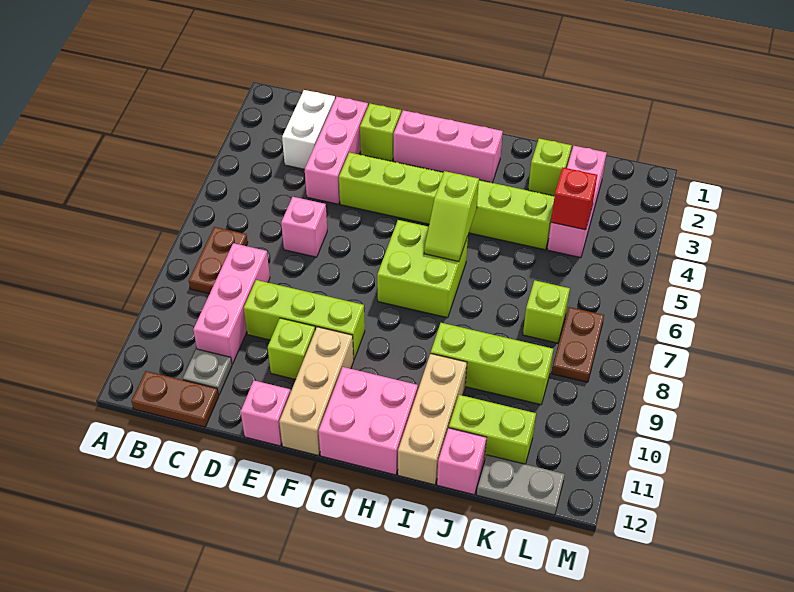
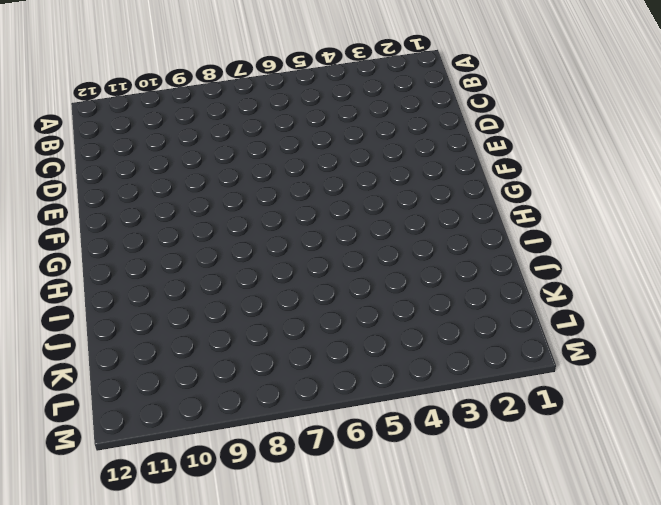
none -> brown 1x2 plate [189,227,248,294]
none -> brown 1x2 plate [131,371,219,427]
none -> white 1x2 brick [282,90,335,169]

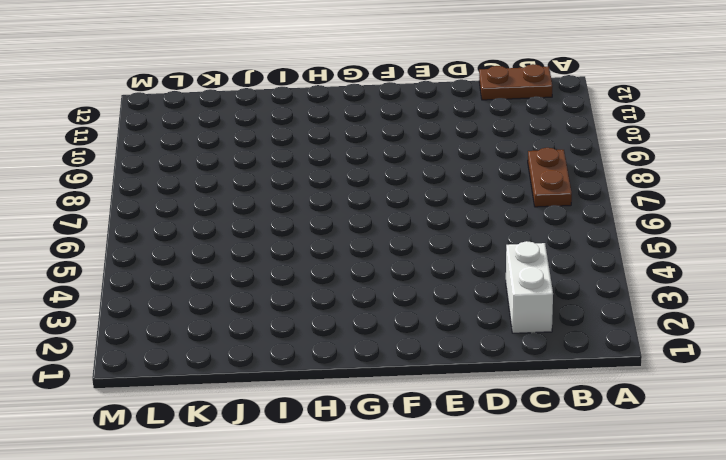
none -> pink 1x3 brick [193,243,270,364]
none -> grey 1x1 plate [183,349,232,395]
none -> pink 1x3 brick [305,97,368,204]

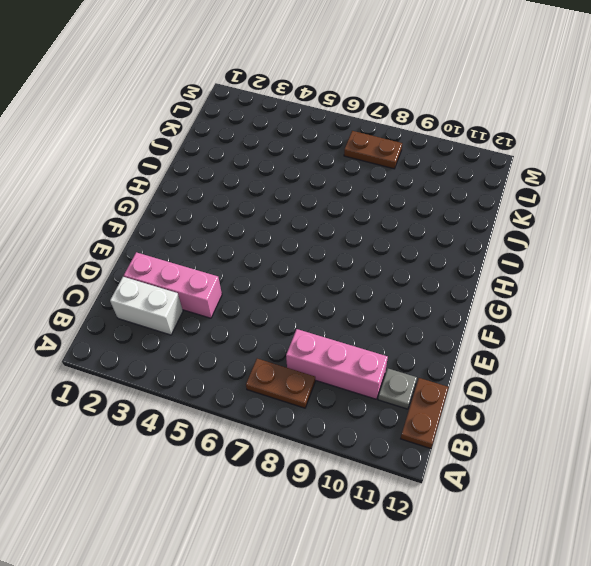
none -> pink 1x1 brick [281,197,327,257]
none -> lime 1x3 brick [244,280,365,359]
none -> lime 1x1 brick [360,104,401,161]

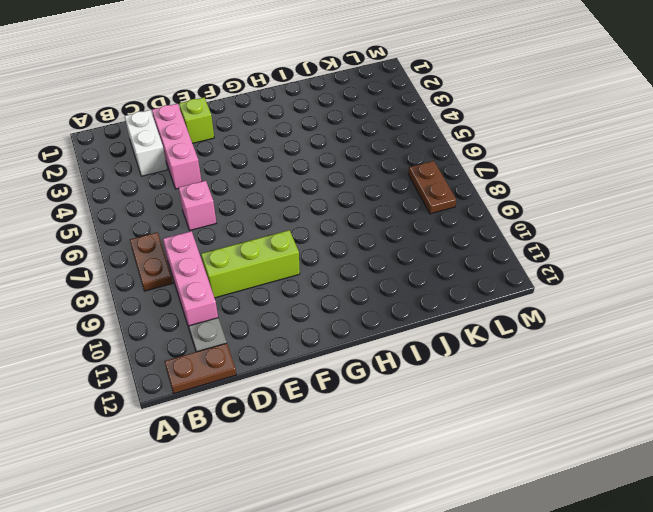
none -> lime 1x6 brick [339,152,554,250]
none -> lime 1x1 brick [268,318,315,380]
none -> pink 1x1 brick [241,381,290,446]

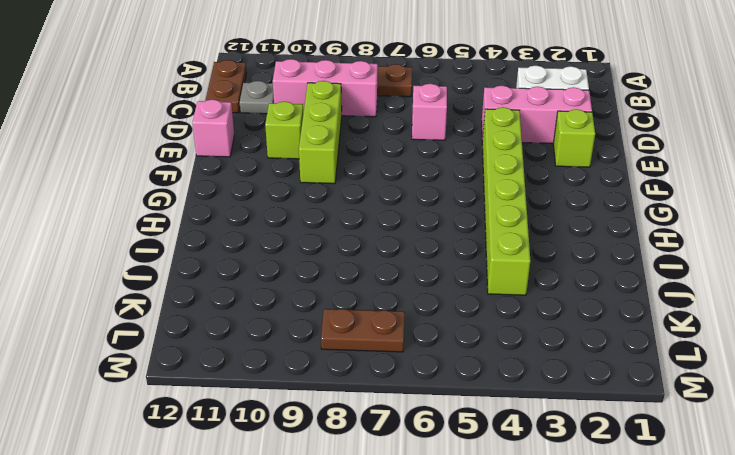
none -> pink 1x3 brick [394,110,503,183]
none -> tan 1x3 brick [279,327,354,456]
none -> lime 2x2 brick [377,220,468,318]

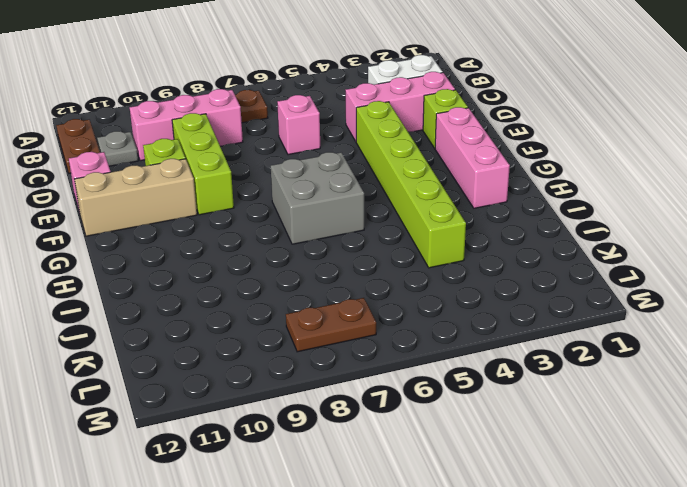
grey 2x2 brick [271,152,364,244] -> lime 2x2 brick [377,220,468,318]
none -> pink 2x2 brick [319,367,418,475]
none -> lime 1x3 brick [431,323,553,405]
none -> tan 1x3 brick [398,353,467,485]

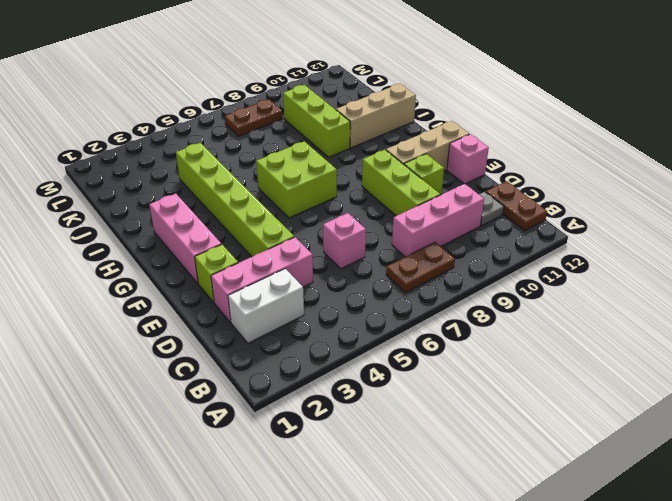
none -> pink 2x2 brick [319,367,418,475]
none -> lime 1x1 brick [528,138,572,196]
none -> lime 1x2 brick [449,395,536,464]

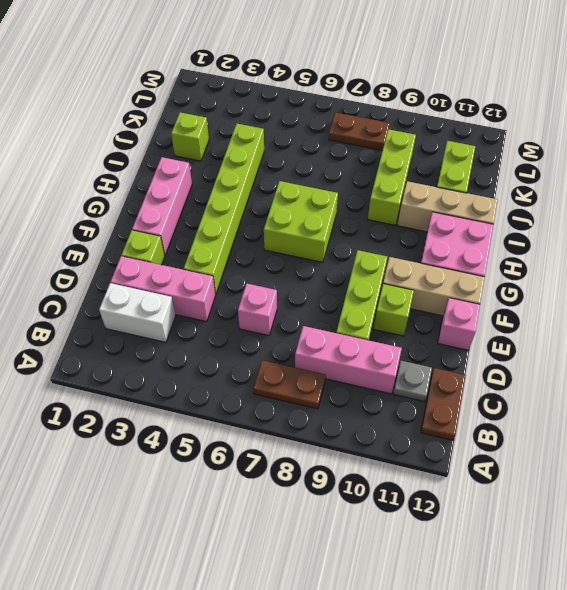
none -> pink 1x1 brick [437,428,486,495]
none -> pink 1x3 brick [547,146,606,258]
none -> lime 1x1 brick [523,280,570,343]

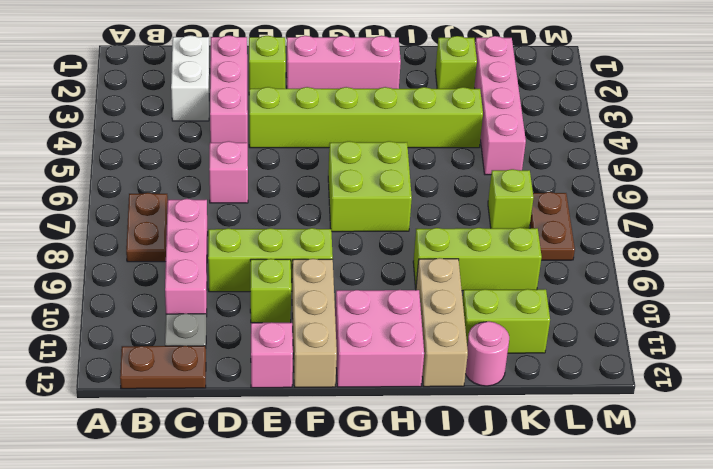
pink 1x1 round brick [465,321,509,386] -> pink 1x1 brick [437,428,486,495]
pink 1x4 brick [474,36,526,175] -> pink 1x3 brick [547,146,606,258]
none -> grey 1x2 plate [477,455,565,515]
none -> lime 1x2 slope [424,171,479,262]
none -> red 1x1 brick [551,168,597,230]

